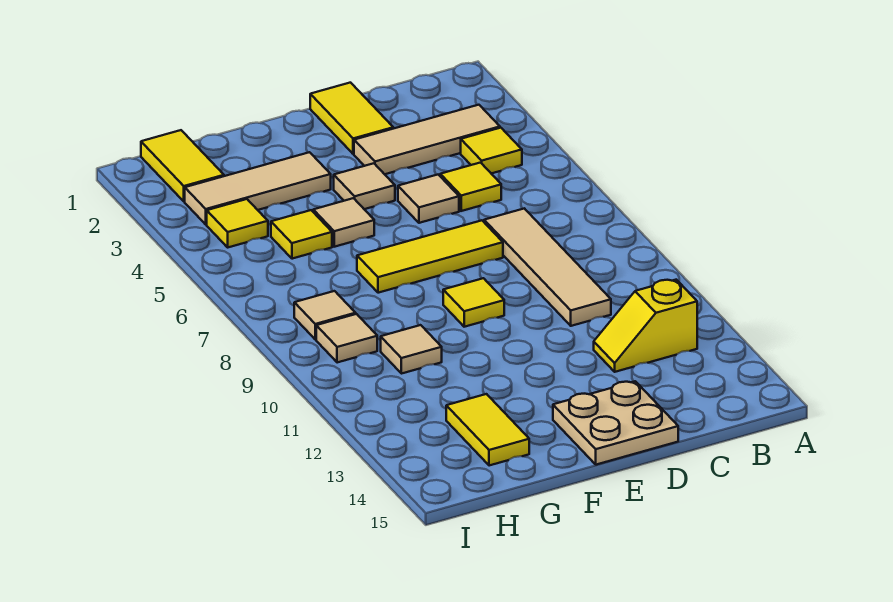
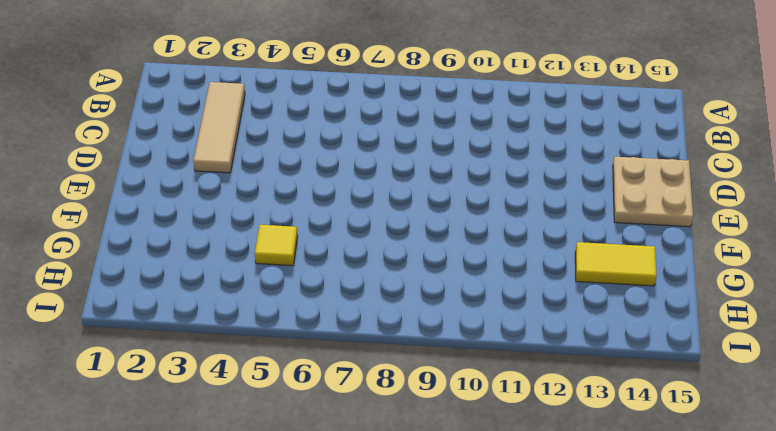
none -> yellow 1x1 tile [461,128,522,174]
none -> yellow 1x2 slope [594,280,697,372]
none -> yellow 1x1 tile [440,163,501,211]

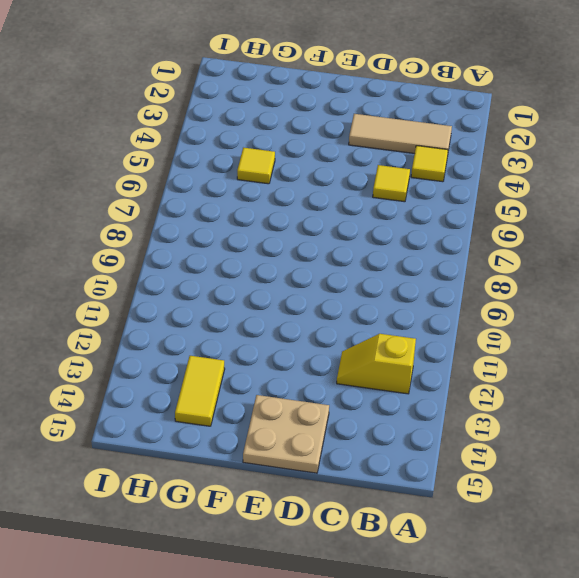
none -> tan 1x4 tile [484,208,611,326]
none -> yellow 1x2 tile [310,83,393,154]
none -> tan 1x1 tile [398,175,459,223]

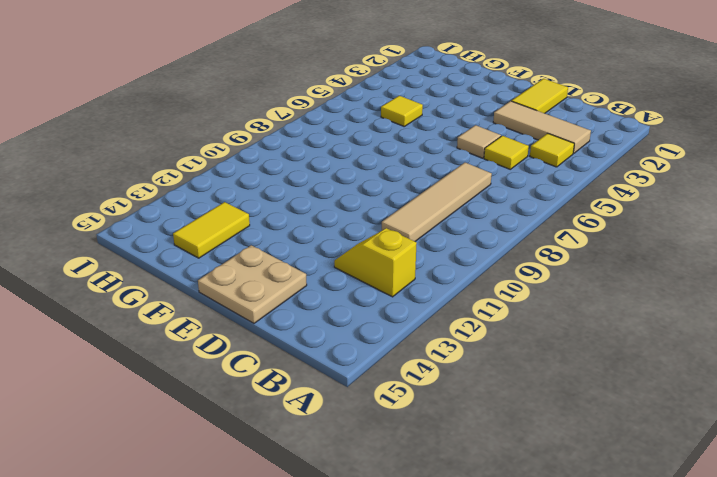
none -> yellow 1x3 tile [357,220,503,293]
none -> tan 1x1 tile [334,163,395,209]
none -> yellow 1x1 tile [443,278,504,327]

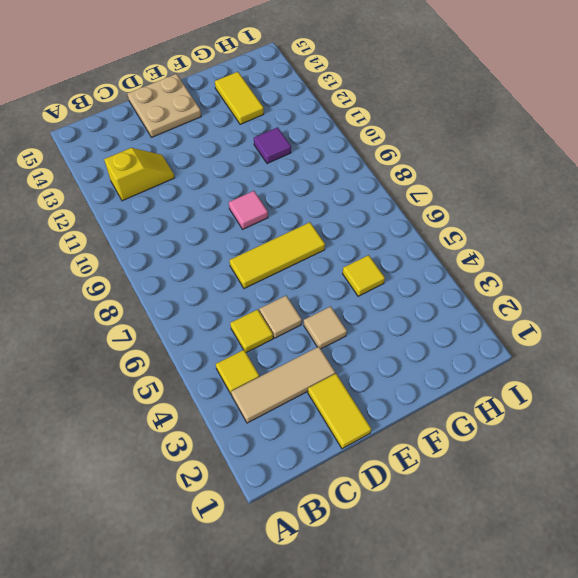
pink 1x1 tile [229,191,268,229] -> yellow 1x1 tile [443,278,504,327]
purple 1x1 tile [254,127,291,164] -> none
none -> tan 1x4 tile [484,208,611,326]
none -> tan 1x3 tile [185,152,331,224]
none -> tan 1x1 tile [313,198,374,247]

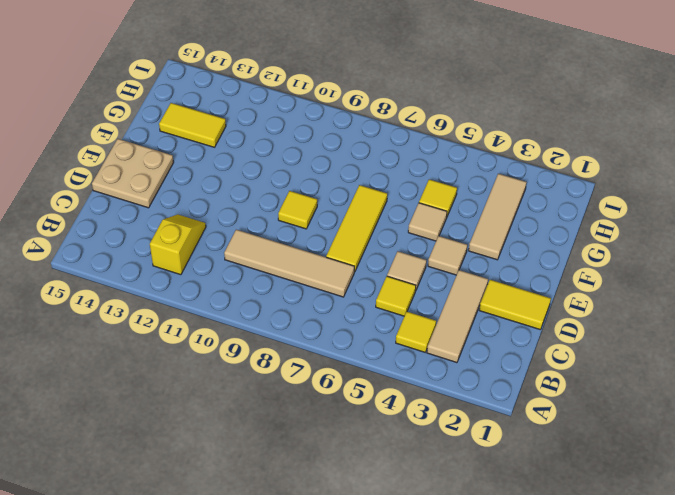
none -> tan 1x1 tile [381,325,442,374]
none -> yellow 1x2 tile [141,130,224,202]
none -> yellow 1x1 tile [207,199,268,247]

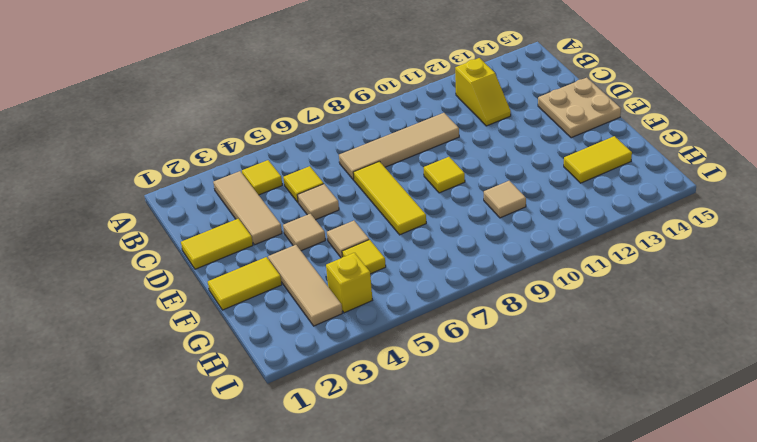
yellow 1x2 tile [208,257,282,310] -> yellow 1x2 tile moved to [141,130,224,202]
yellow 1x1 brick [326,253,372,313] -> yellow 1x1 tile [207,199,268,247]
none -> tan 1x1 tile [294,291,356,339]
none -> tan 1x1 tile [316,314,377,363]

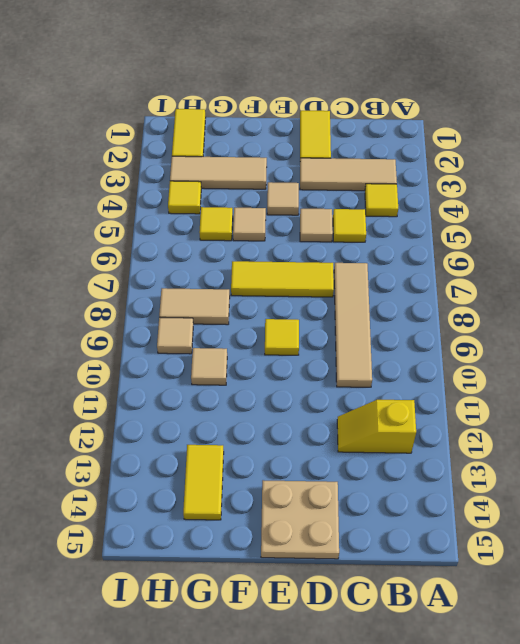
tan 1x2 tile [159,288,230,325] -> tan 1x1 tile [294,291,356,339]

